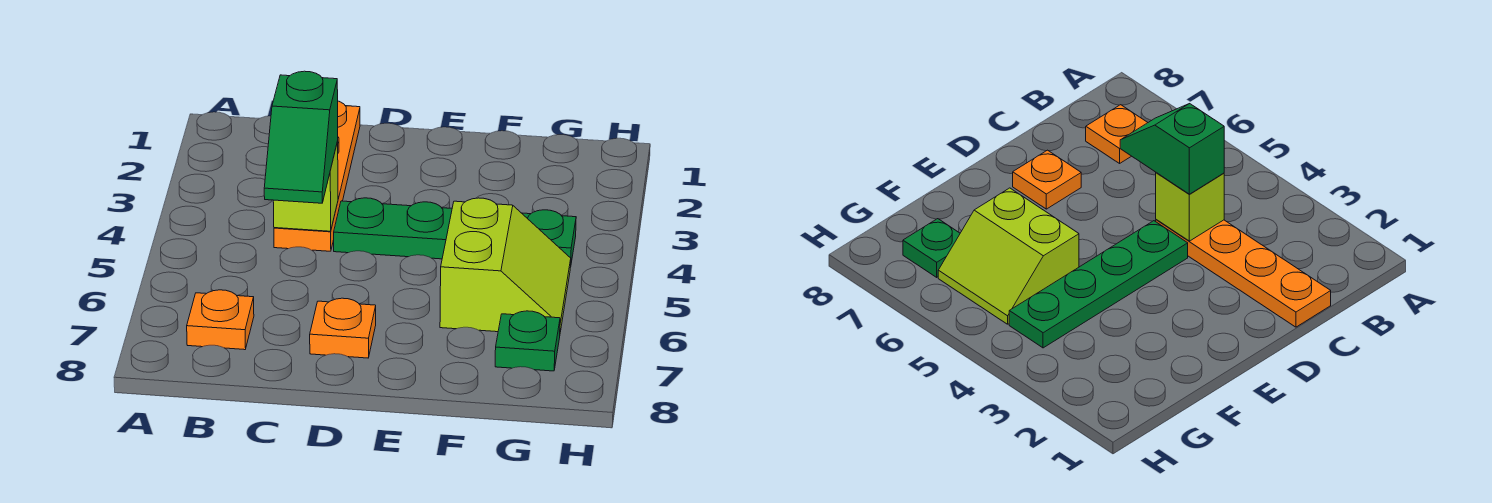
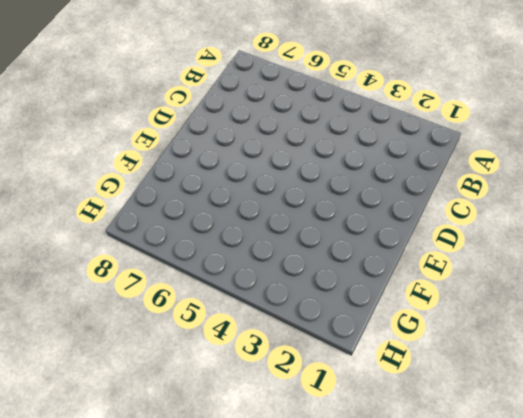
none -> orange 1x1 plate [187,290,254,350]
none -> orange 1x4 plate [274,101,360,251]

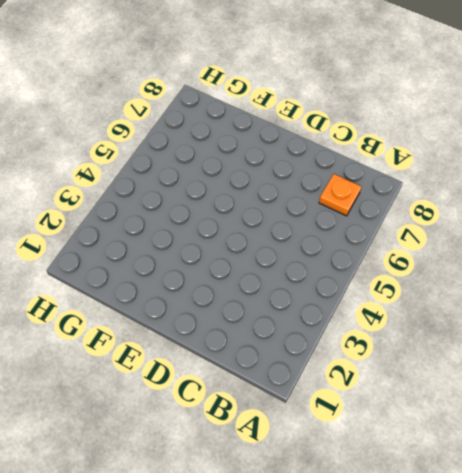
none -> orange 1x4 plate [274,101,360,251]
none -> green 1x4 plate [334,198,576,263]

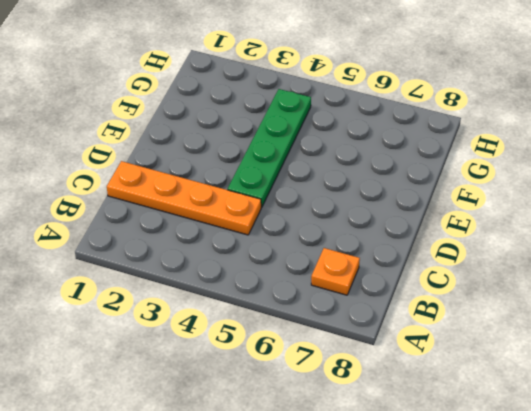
none -> orange 1x1 plate [310,298,376,358]
none -> lime 2x2 slope [440,198,571,332]

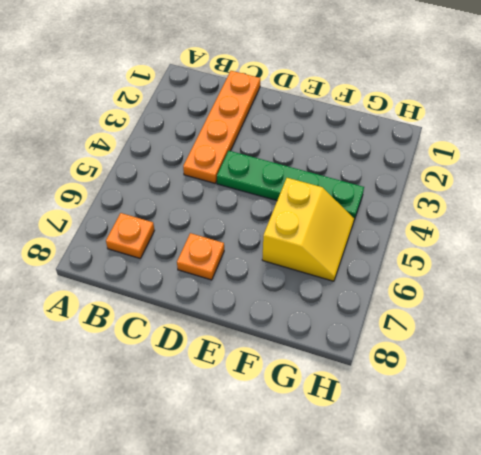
yellow 2x2 slope [262,178,354,281] -> lime 2x2 slope [440,198,571,332]
none -> green 1x1 plate [495,311,560,371]
none -> lime 1x1 brick [273,142,338,231]

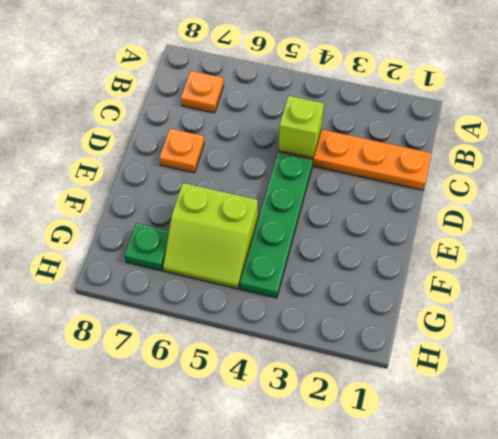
none -> green 1x2 slope [264,71,338,203]

